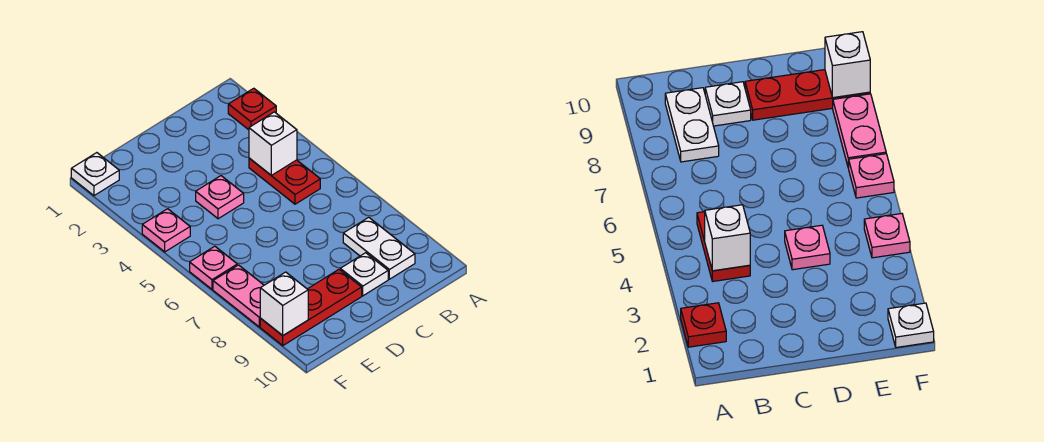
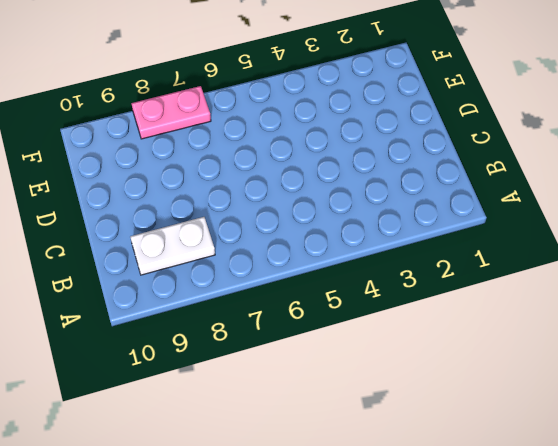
none -> red 1x1 plate [228,88,276,130]
none -> red 1x2 plate [249,158,320,204]
none -> white 1x1 plate [340,253,388,296]

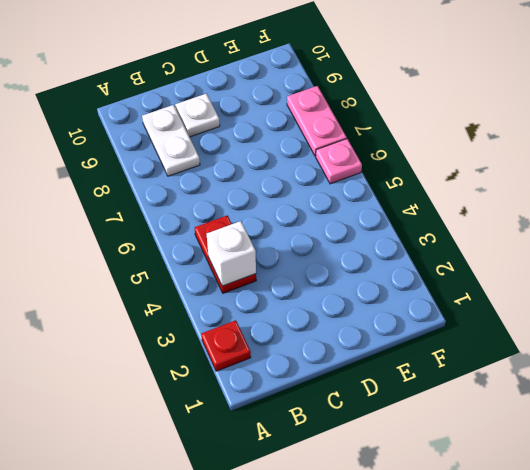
none -> pink 1x1 plate [196,176,244,219]
none -> red 1x3 plate [260,270,362,345]
none -> white 1x1 plate [71,153,119,196]

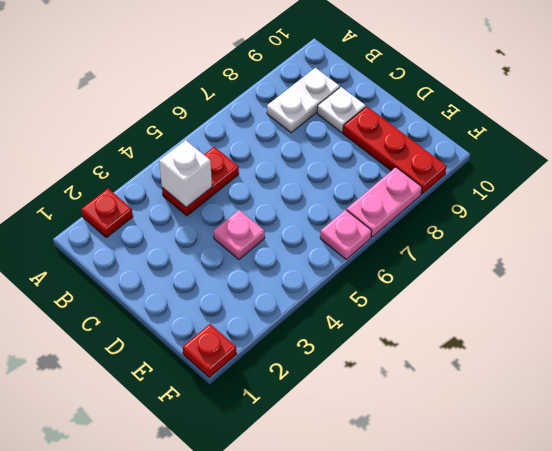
red 1x1 plate [183,324,236,377] -> white 1x1 plate [71,153,119,196]
none -> pink 1x1 plate [142,209,190,252]
none -> white 1x1 brick [260,272,308,335]

